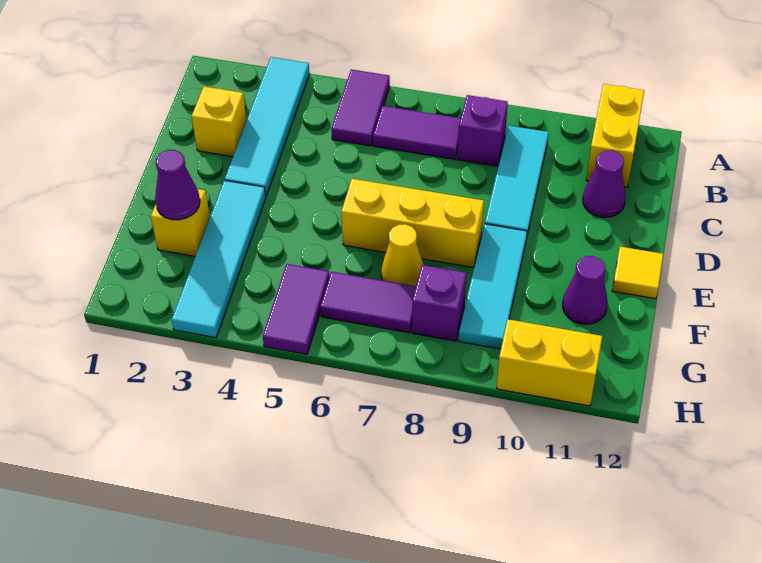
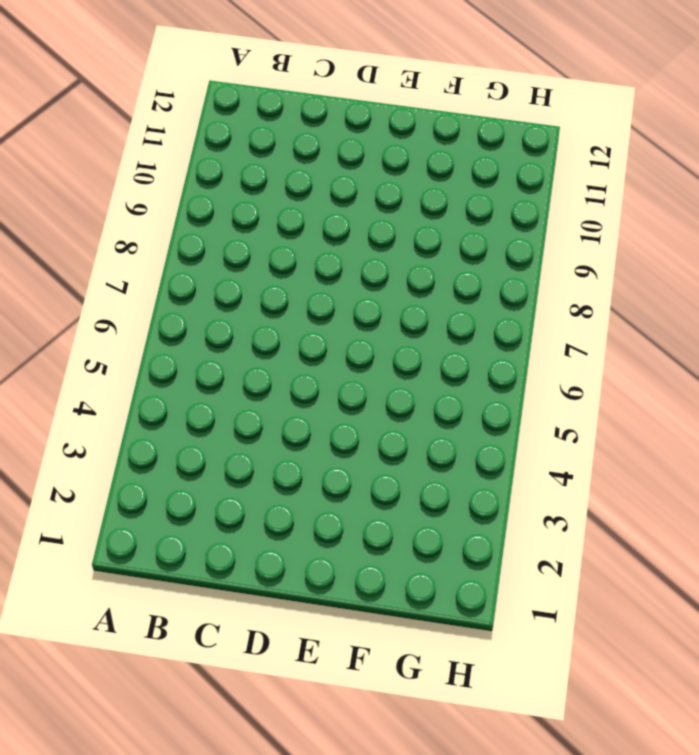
none -> cyan 1x4 tile [225,57,309,196]
none -> purple 1x2 tile [331,70,390,146]
none -> yellow 1x2 brick [586,84,644,187]

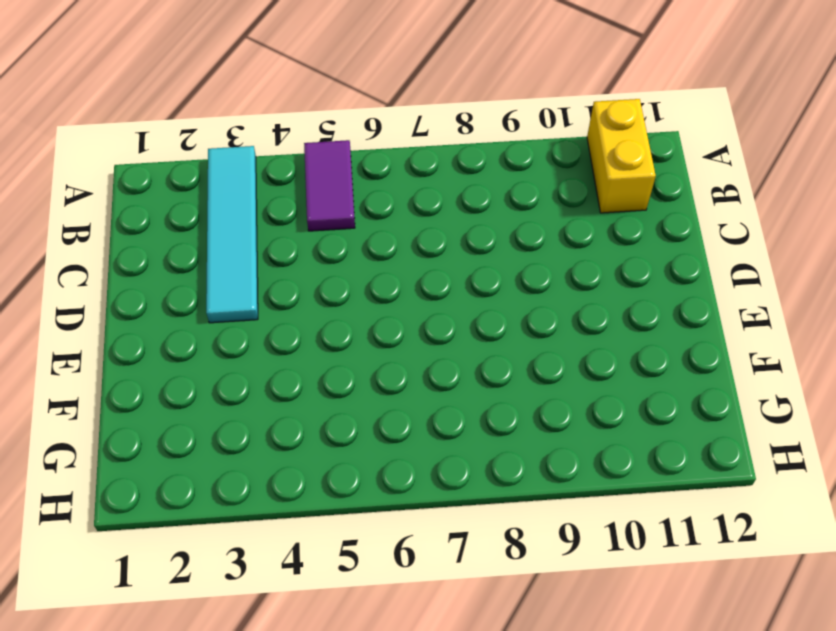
none -> purple 1x2 tile [373,106,461,159]
none -> purple 1x1 brick [458,95,508,166]
none -> cyan 1x3 tile [485,126,549,239]

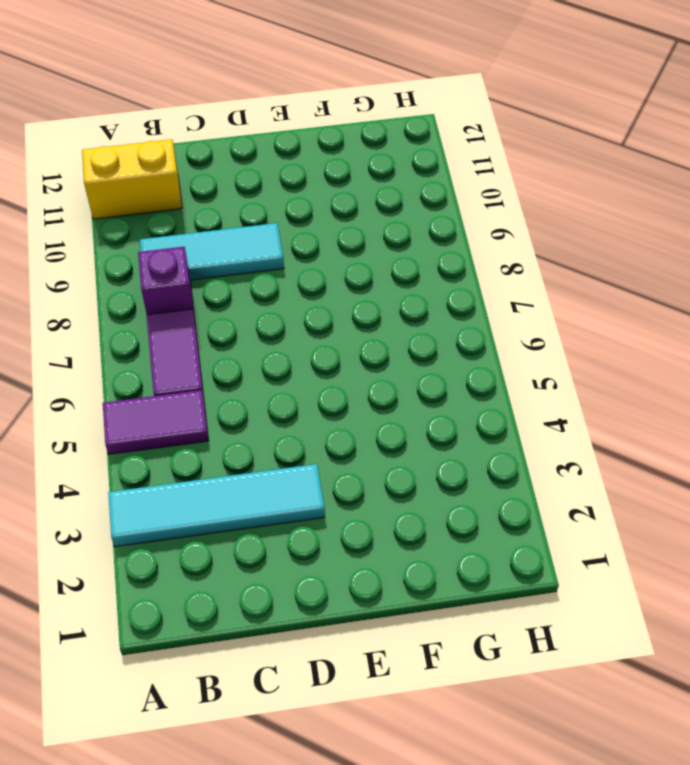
none -> yellow 1x1 brick [192,87,247,157]
none -> purple 1x1 cone [583,150,626,217]
none -> cyan 1x4 tile [172,180,266,338]

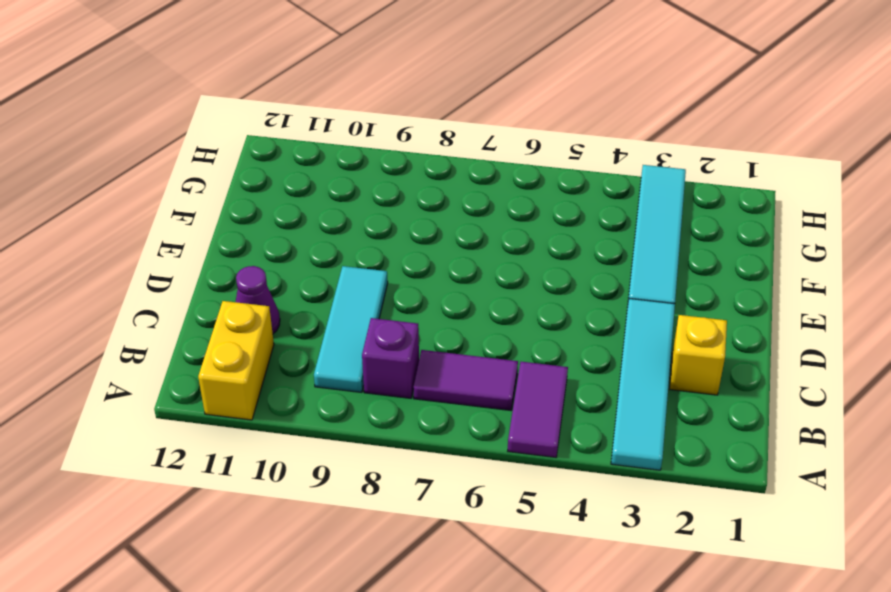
none -> yellow 1x3 brick [341,179,484,268]
none -> cyan 1x3 tile [458,224,527,349]
none -> yellow 1x1 tile [612,247,663,299]

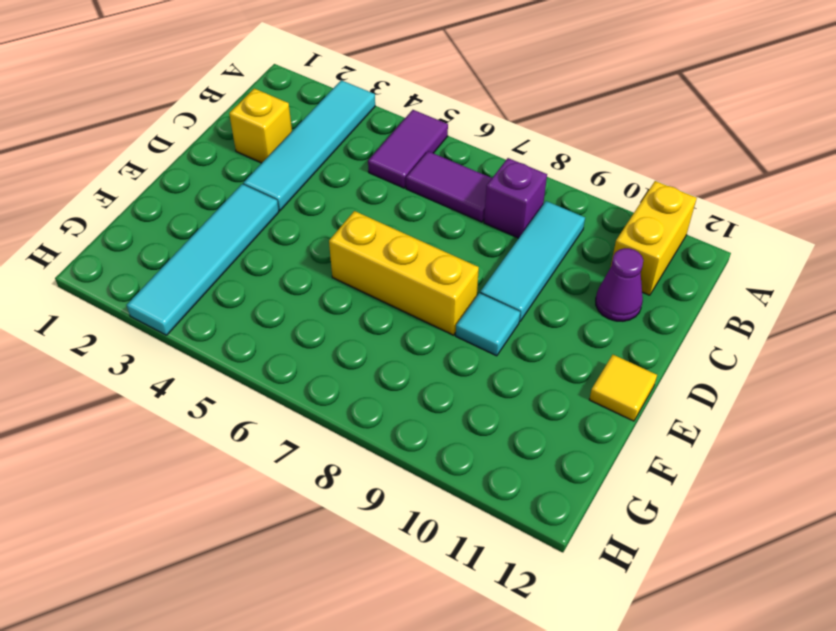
cyan 1x1 tile [456,293,520,356] -> cyan 1x3 tile [458,224,527,349]
none -> yellow 1x1 brick [151,189,210,256]
none -> yellow 1x1 cone [381,224,424,286]
none -> purple 1x1 cone [563,256,608,324]

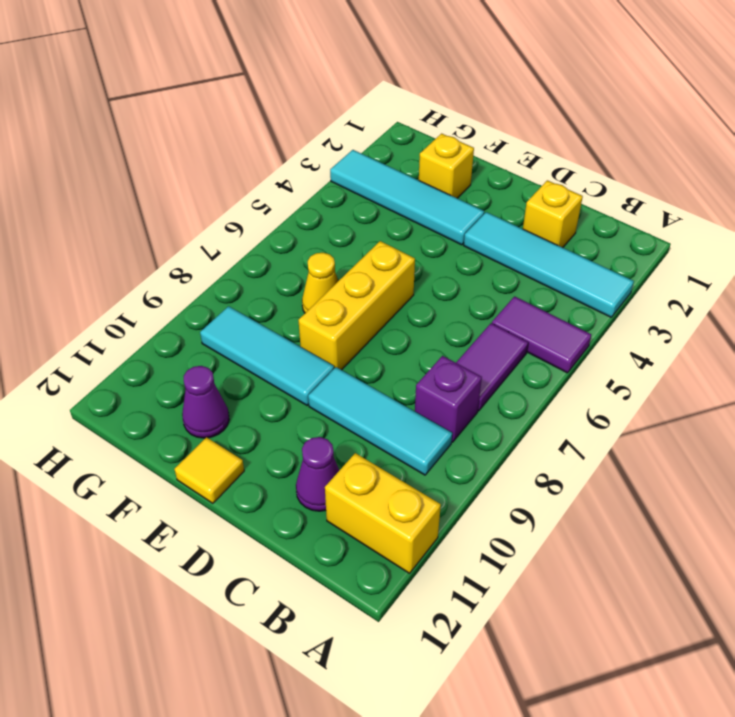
none -> purple 1x2 tile [263,264,329,354]
none -> purple 1x2 tile [320,272,416,333]
none -> purple 1x1 brick [412,265,466,341]

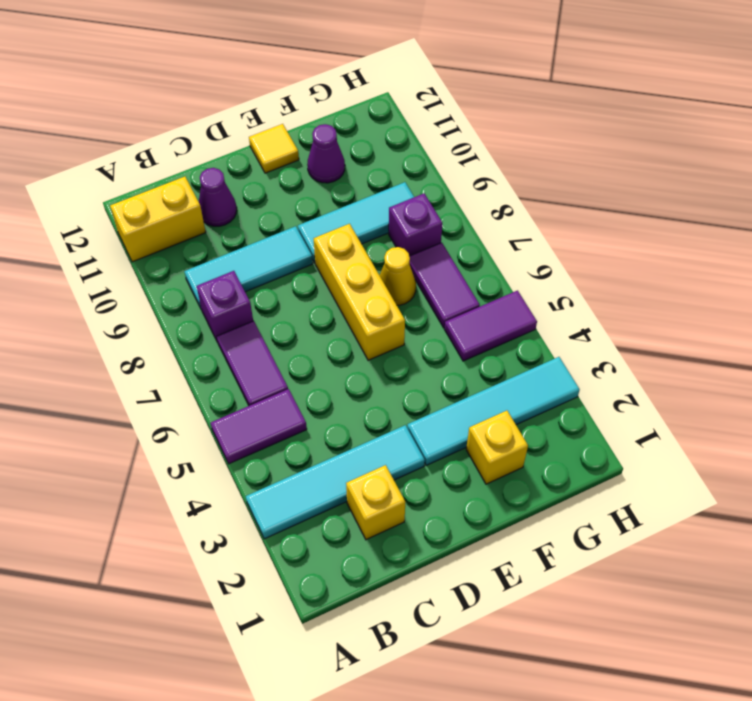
none -> yellow 1x2 brick [497,319,602,406]
none -> purple 1x1 cone [155,150,200,220]

